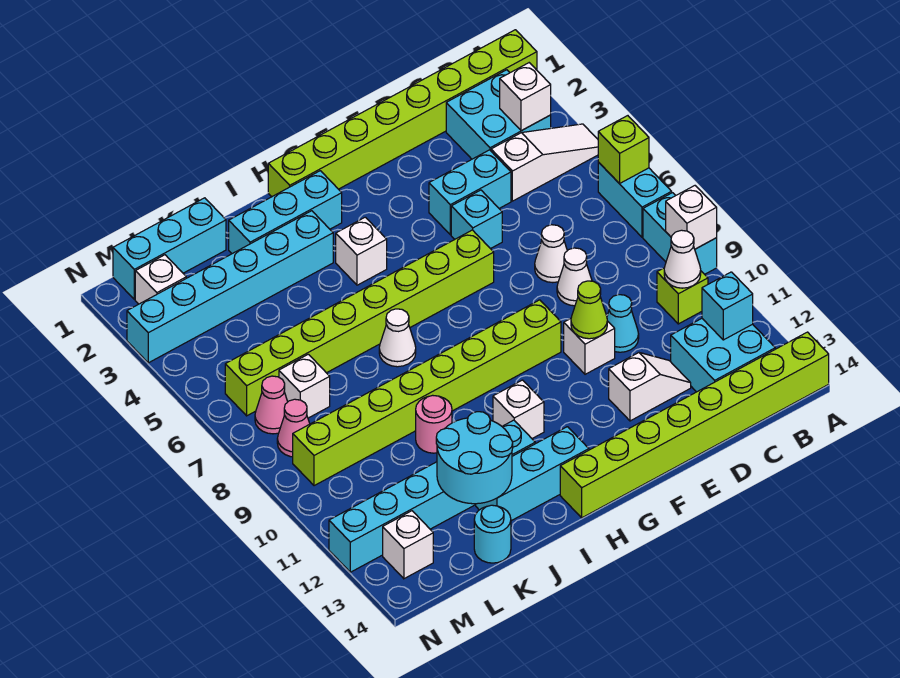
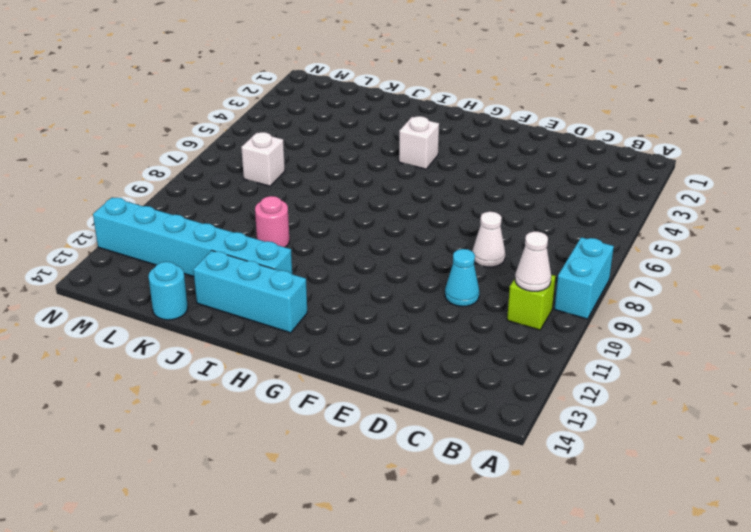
none -> lime 1x8 brick [268,30,537,197]
none -> white 1x3 slope [491,124,598,201]
none -> cyan 1x2 brick [598,162,672,237]
none -> lime 1x8 brick [560,332,829,518]

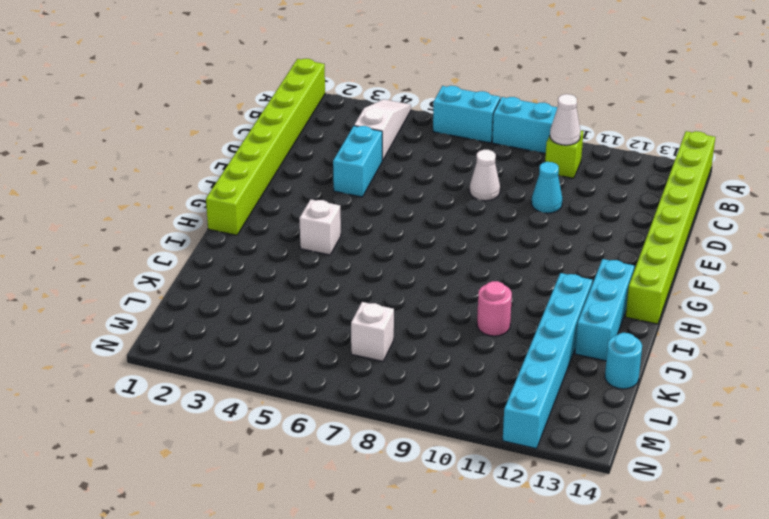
none -> cyan 2x2 brick [446,70,551,159]
none -> cyan 2x2 brick [671,319,775,392]
none -> white 1x1 cone [535,225,567,283]
none -> white 1x2 slope [609,353,691,421]

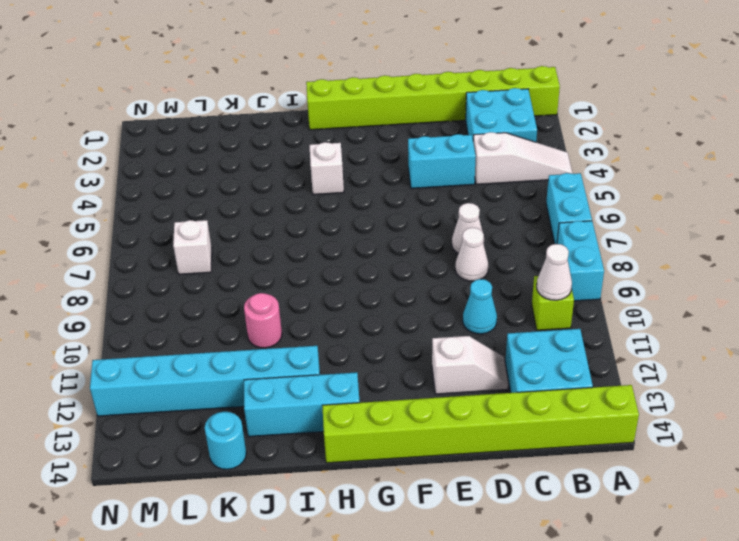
none -> cyan 1x1 brick [451,190,502,249]
none -> white 1x1 brick [564,319,615,374]
none -> lime 1x8 brick [225,230,494,416]
none -> lime 1x8 brick [293,300,561,486]

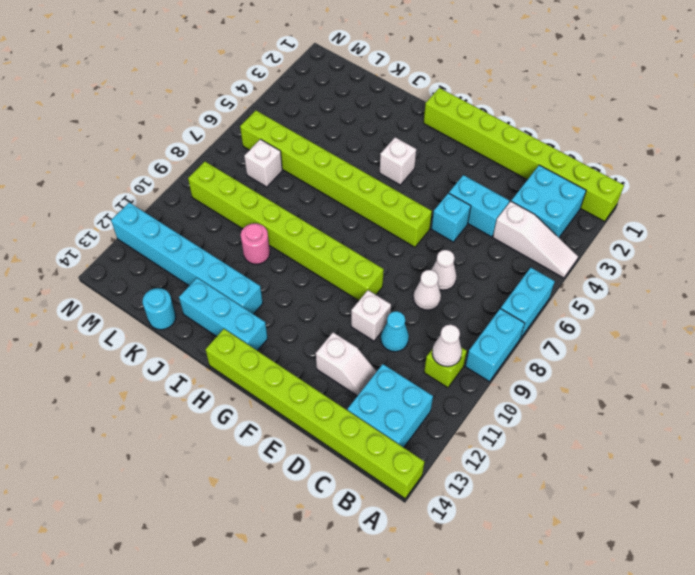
none -> cyan 1x3 brick [229,171,342,254]
none -> white 1x1 brick [493,380,544,438]
none -> cyan 1x6 brick [127,211,333,363]
none -> white 1x1 cone [379,309,416,367]

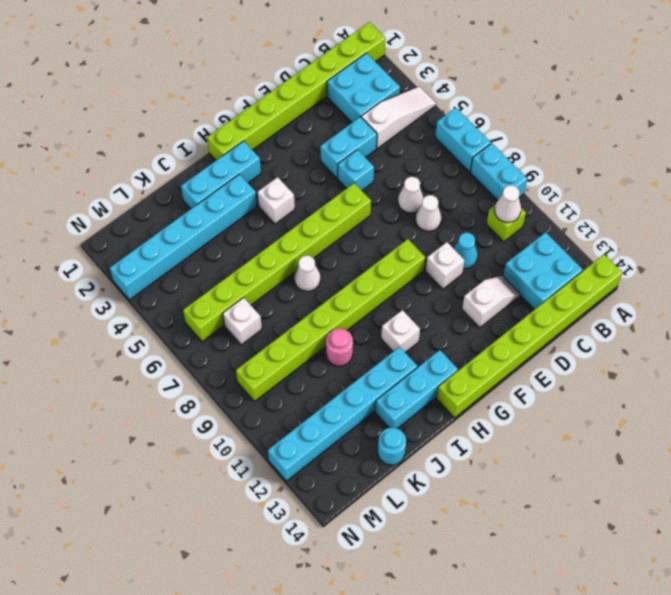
none -> cyan 1x3 brick [113,198,226,299]
none -> white 1x1 brick [135,255,186,304]
none -> pink 1x1 cone [255,376,288,434]
none -> pink 1x1 cone [277,399,310,457]

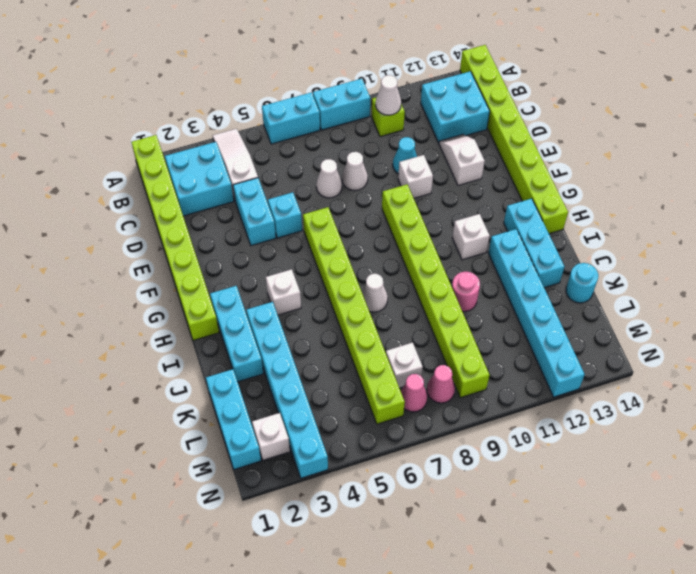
none -> white 1x1 brick [383,511,433,579]
none -> lime 1x1 brick [598,116,649,184]
none -> white 1x1 brick [666,186,717,249]
none -> white 1x1 brick [500,63,551,131]

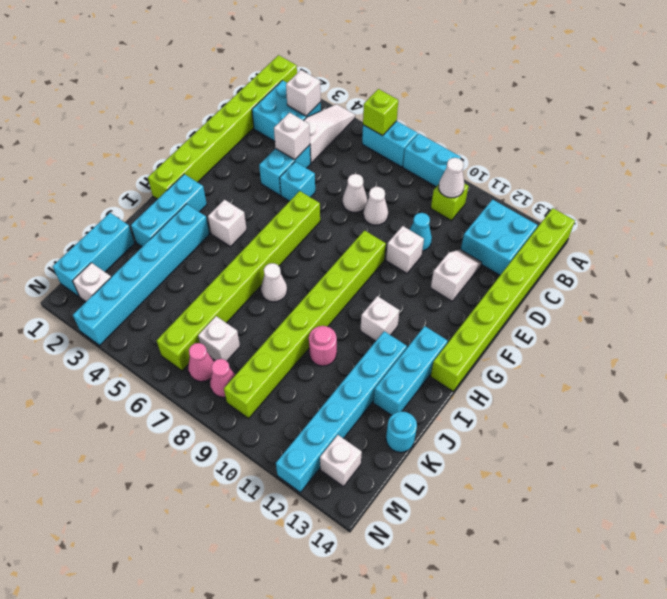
white 1x1 brick [274,113,310,160] -> white 1x1 brick moved to [666,186,717,249]
none -> cyan 1x1 brick [702,272,753,340]
none -> lime 1x1 cone [571,281,607,339]
none -> cyan 2x2 round brick [436,412,513,504]

